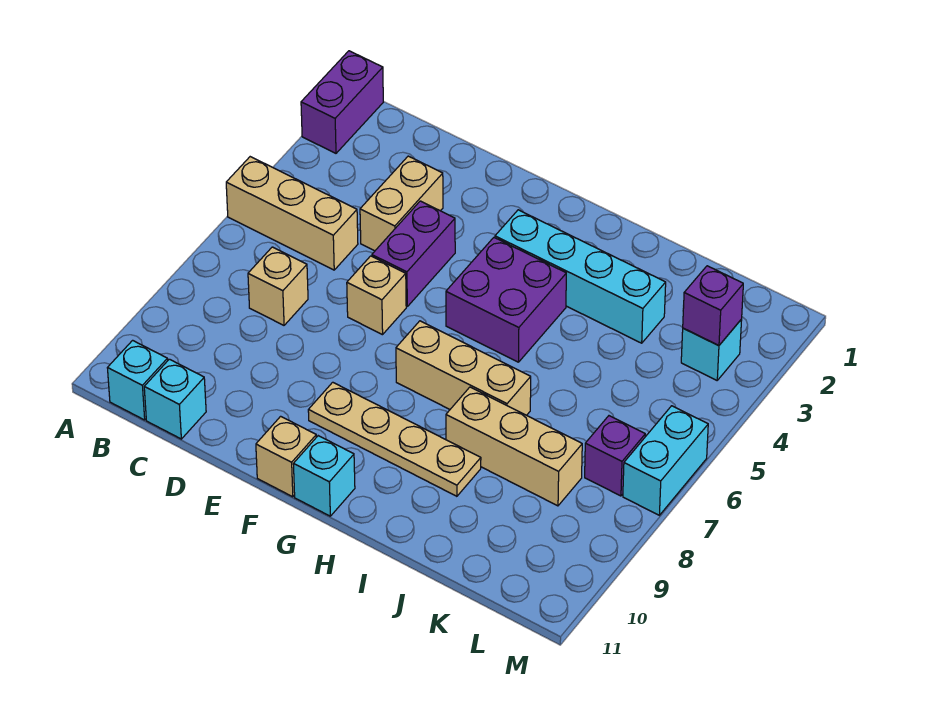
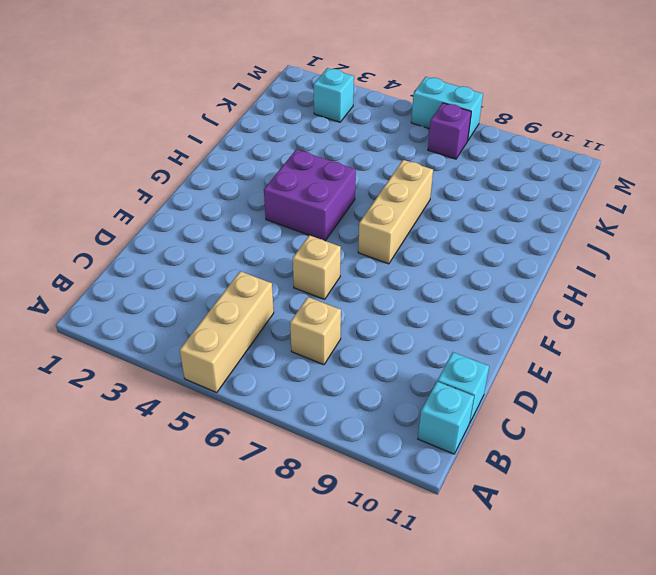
none -> purple 1x2 brick [301,51,383,153]
none -> tan 1x2 brick [360,156,443,251]
none -> purple 1x2 brick [372,201,455,306]

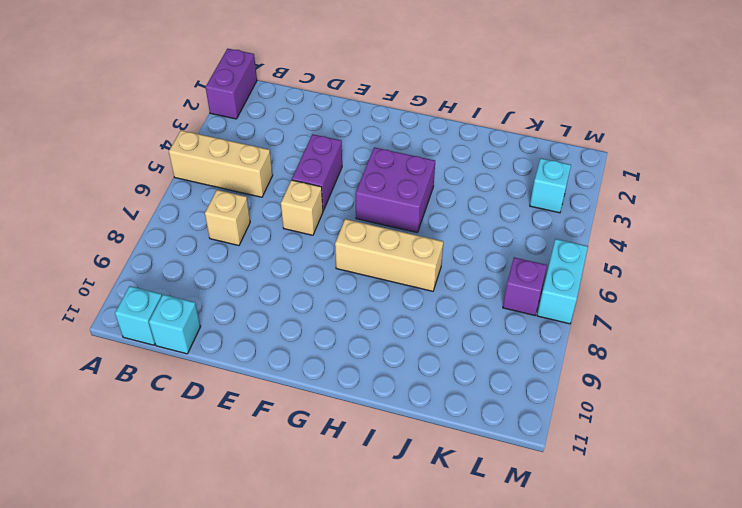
none -> tan 1x2 brick [360,156,443,251]
none -> tan 1x4 plate [308,382,481,496]
none -> tan 1x1 brick [256,416,316,497]

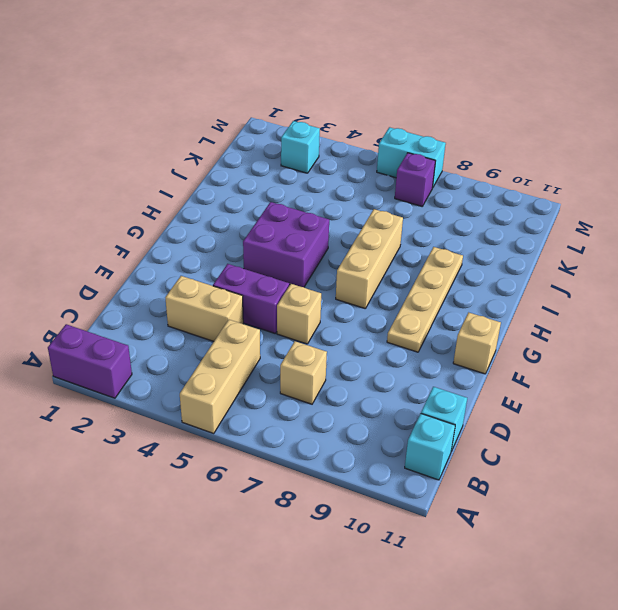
none -> cyan 1x4 brick [495,210,666,343]
none -> cyan 1x1 brick [293,436,355,516]
none -> tan 1x3 brick [446,387,582,506]

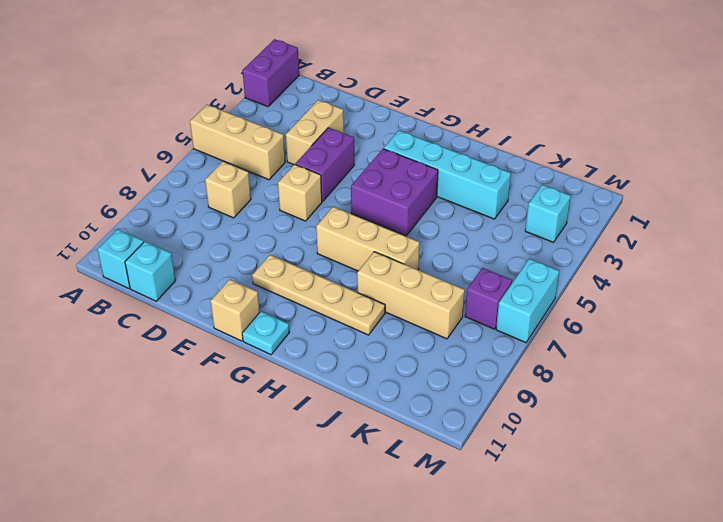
cyan 1x1 plate [242,311,290,355] -> cyan 1x1 brick [293,436,355,516]
none -> purple 1x1 brick [683,266,743,346]

